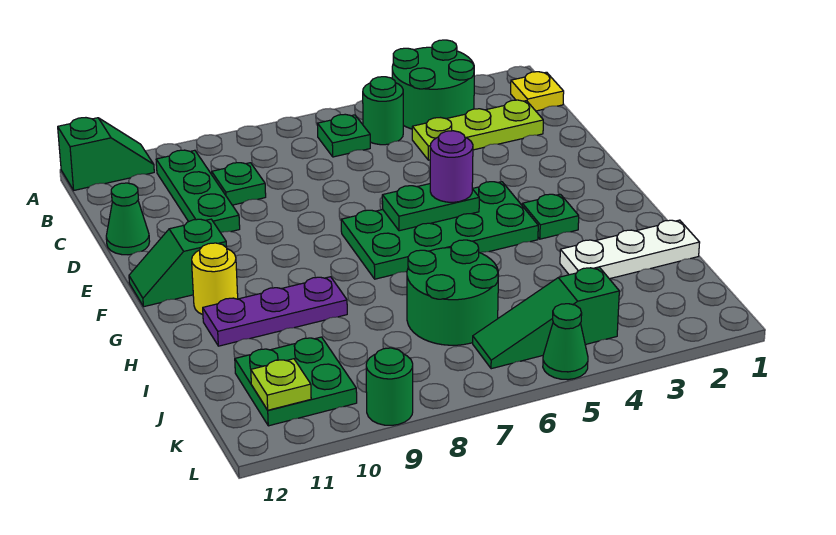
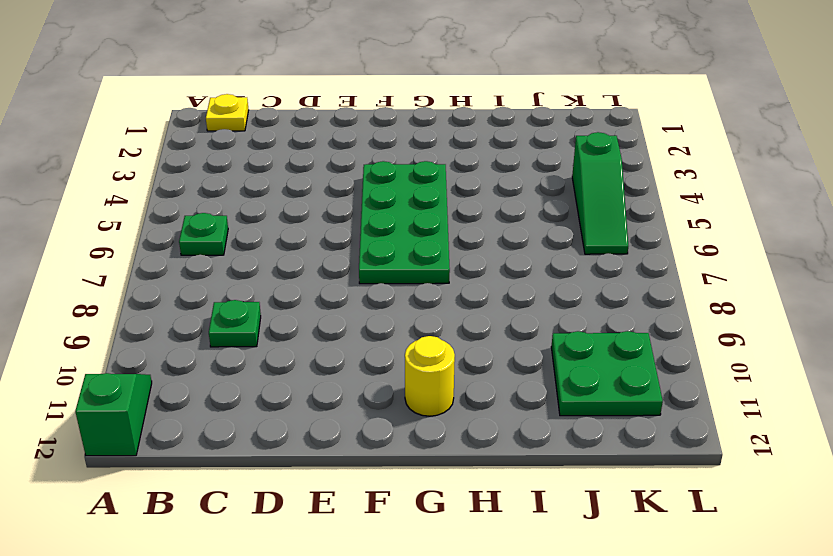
none -> green 2x2 round brick [392,40,474,129]
none -> green 1x1 round brick [363,77,403,145]
none -> green 1x3 plate [156,150,240,233]

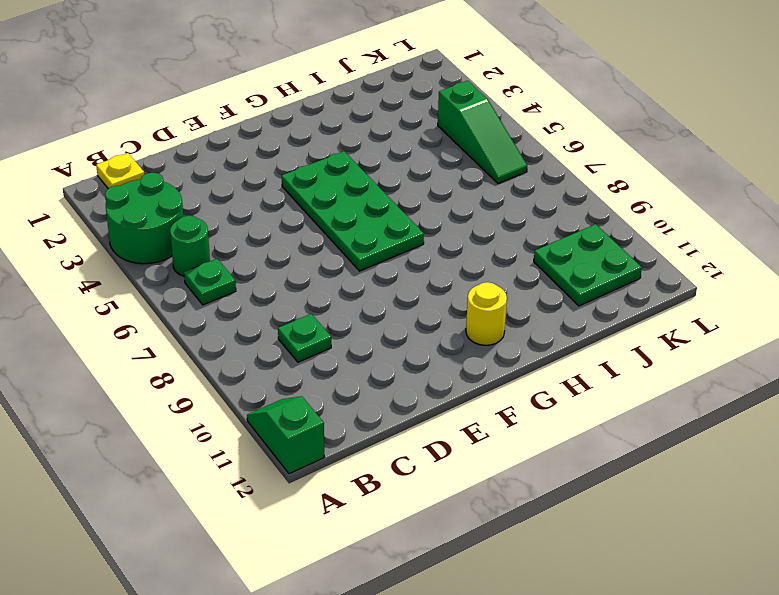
none -> green 1x3 plate [156,150,240,233]
none -> lime 1x3 plate [412,100,543,160]
none -> green 1x1 cone [106,183,150,255]

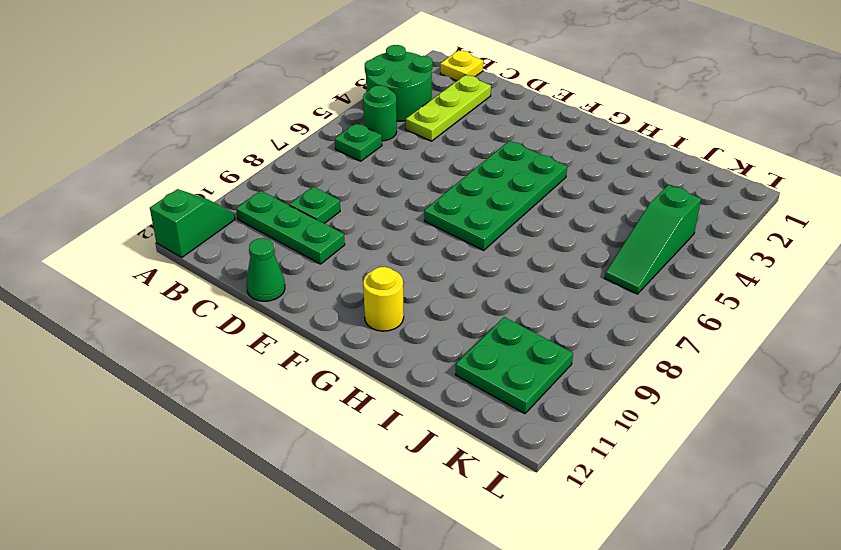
none -> green 1x2 slope [129,219,227,307]
none -> green 1x1 plate [522,194,579,239]
none -> purple 1x3 plate [203,277,347,346]

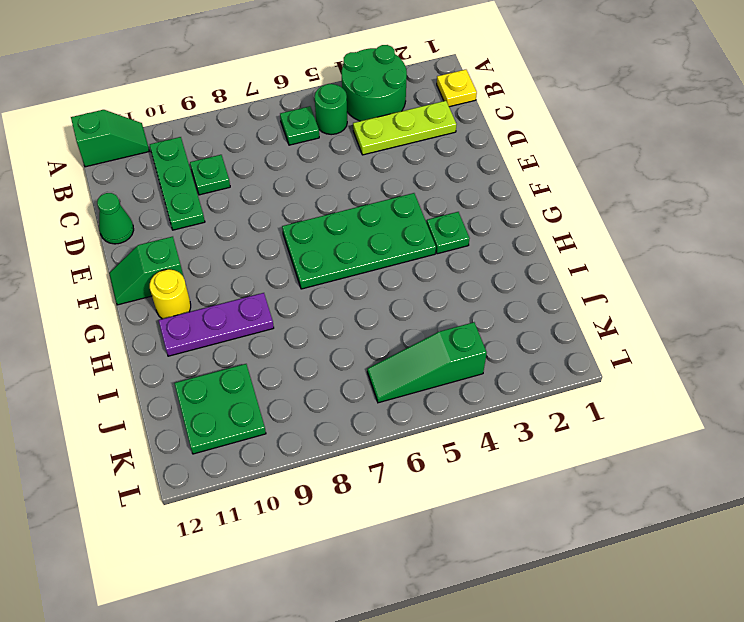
none -> white 1x3 plate [560,220,700,279]
none -> green 2x2 round brick [407,240,498,345]
none -> green 1x1 cone [543,304,588,380]

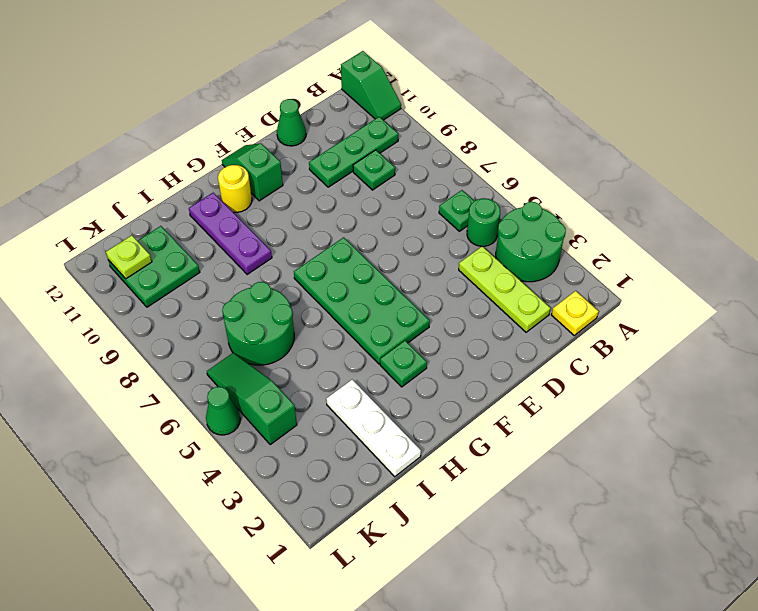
none -> green 1x1 round brick [366,348,413,425]
none -> green 1x2 plate [382,184,479,231]
none -> purple 1x1 round brick [430,131,473,202]

